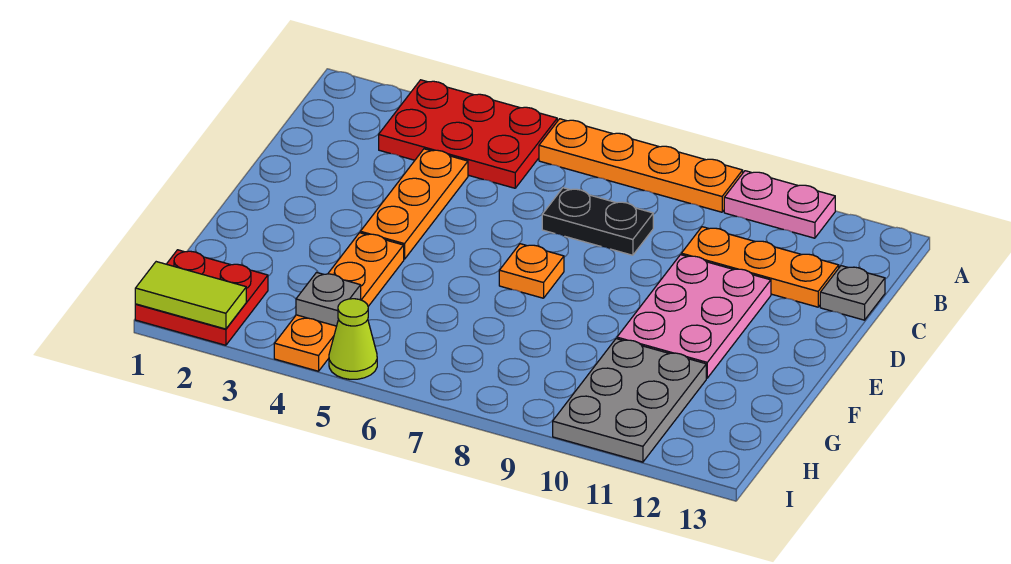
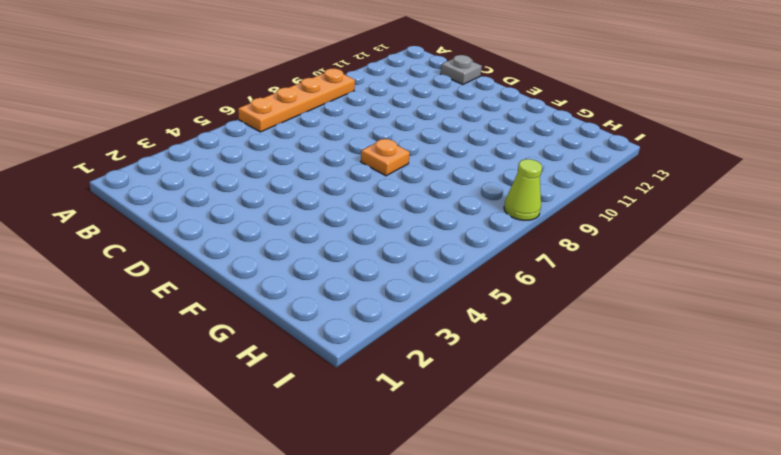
lime 1x1 cone [504,159,542,220] -> lime 1x1 cone moved to [329,299,377,379]
none -> red 2x3 plate [379,80,557,188]
none -> pink 1x2 plate [724,171,835,238]
none -> orange 1x3 plate [360,149,468,259]

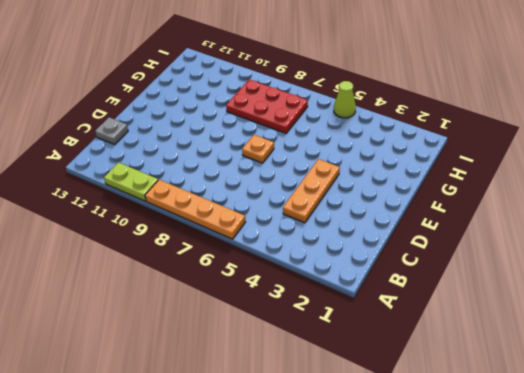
lime 1x2 plate [104,163,158,201] -> pink 1x2 plate [724,171,835,238]
red 2x3 plate [226,80,308,133] -> red 2x3 plate moved to [379,80,557,188]
none -> black 1x2 plate [542,188,653,255]
none -> orange 1x3 plate [681,227,839,307]
none -> pink 2x3 plate [617,255,771,378]

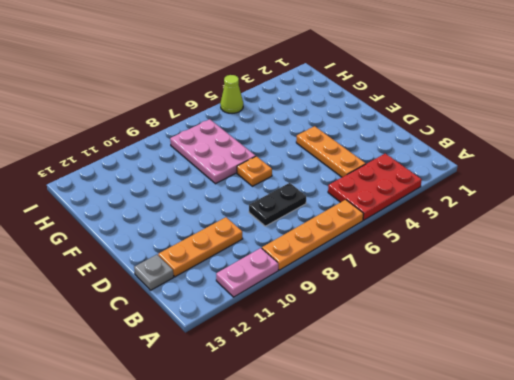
pink 2x3 plate [170,119,256,184] -> pink 2x3 plate moved to [617,255,771,378]
none -> orange 1x4 plate [274,233,404,371]
none -> grey 2x3 plate [553,339,706,462]
none -> red 2x2 plate [135,250,268,345]

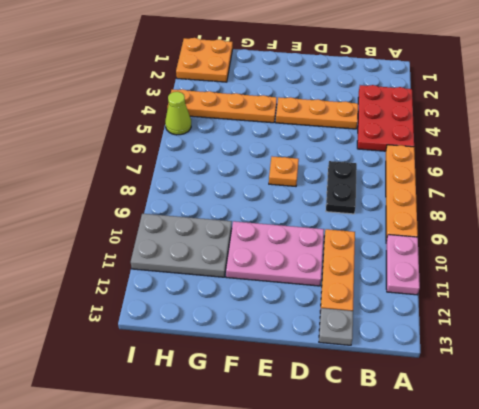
orange 2x2 plate [176,38,233,82] -> red 2x2 plate [135,250,268,345]
none -> grey 1x1 plate [296,272,361,326]
none -> lime 1x2 tile [135,262,246,329]

